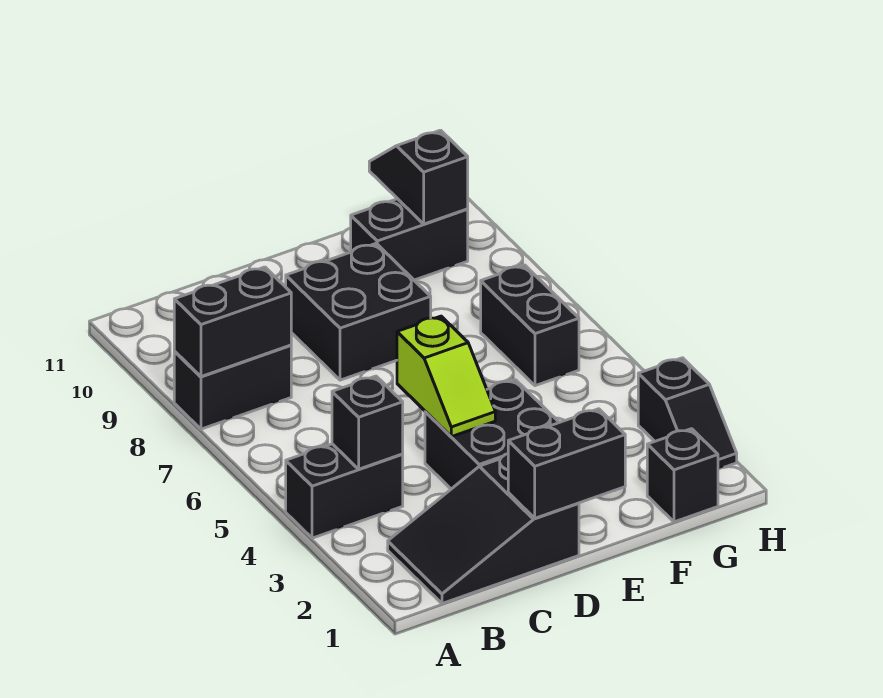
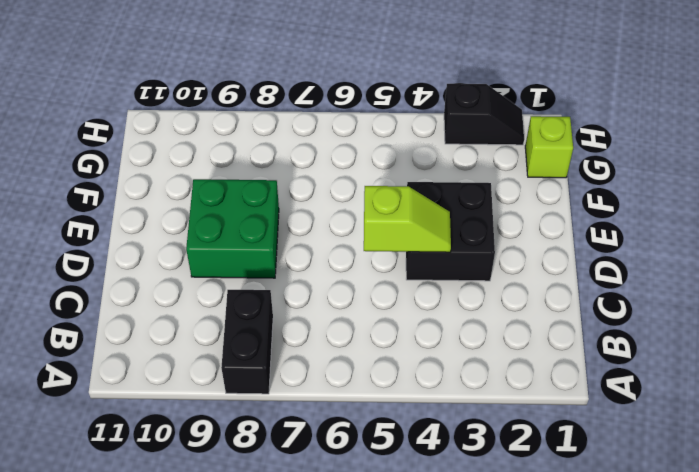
green 2x2 brick [186,179,279,278] -> black 2x2 brick [286,243,431,380]
lime 1x1 brick [525,116,573,178] -> black 1x1 brick [647,429,718,522]
none -> black 1x2 brick [286,444,403,538]
none -> black 2x3 slope [388,454,579,604]
none -> black 1x2 brick [351,199,468,280]

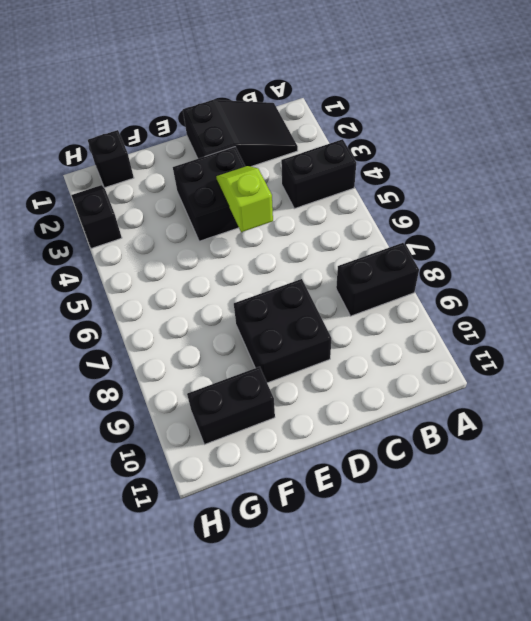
none -> black 1x2 brick [481,265,579,386]
none -> black 1x2 brick [174,267,291,377]
none -> black 1x1 brick [332,376,403,469]

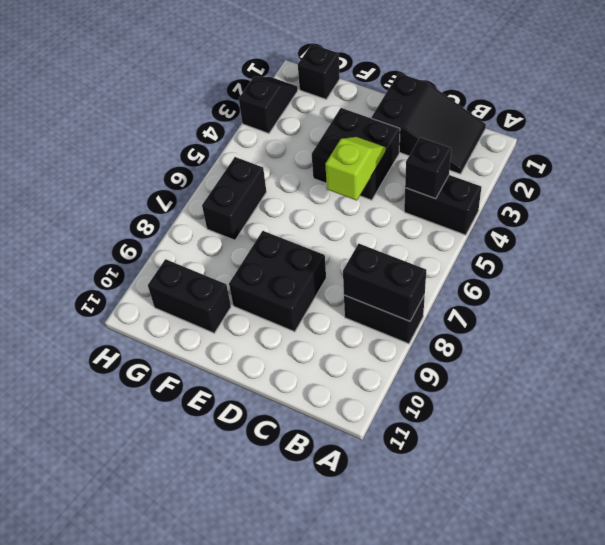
none -> black 1x2 brick [508,409,625,518]
none -> black 1x2 slope [369,130,468,224]

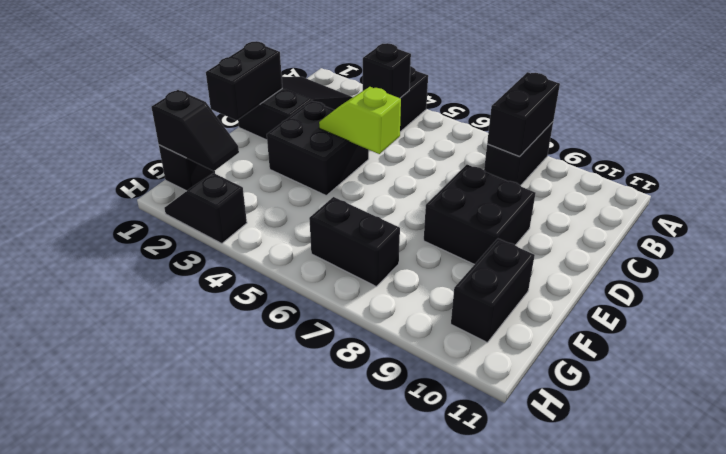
black 1x2 slope [151,90,239,171] -> black 1x2 slope moved to [369,130,468,224]

